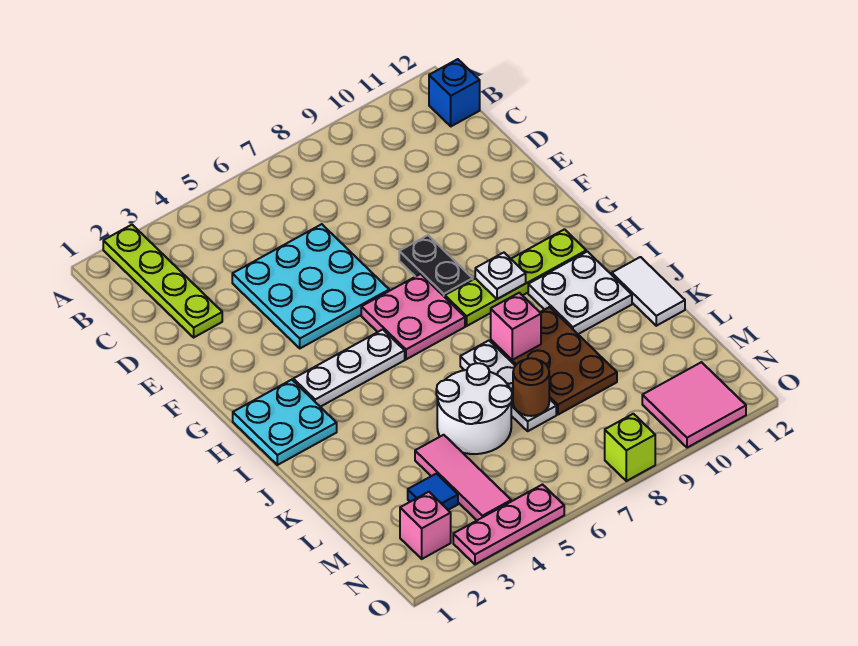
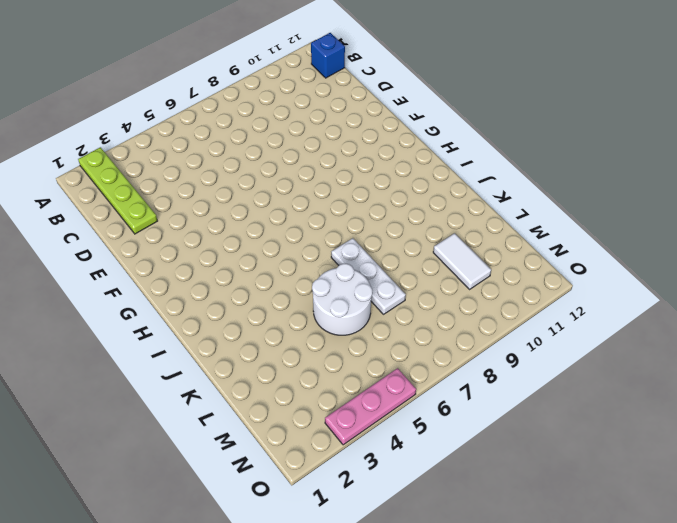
white 1x2 tile [433,233,491,289] -> white 1x2 tile moved to [612,257,685,326]
none -> cyan 3x3 plate [232,224,389,348]
none -> black 1x2 plate [399,235,473,297]
none -> pink 2x2 plate [361,274,465,359]

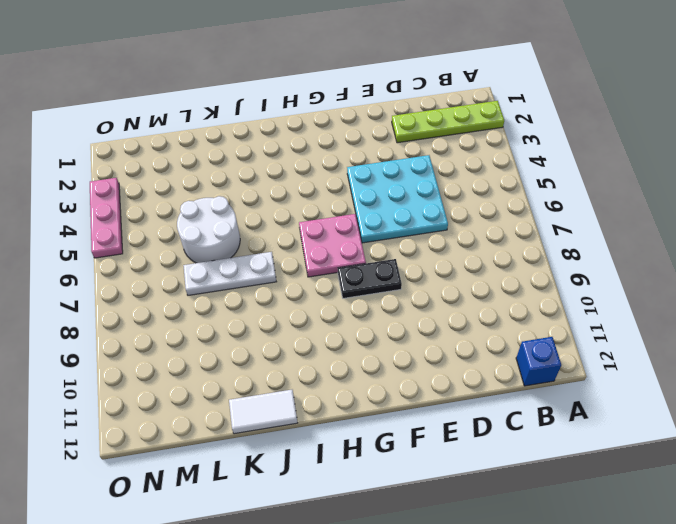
none -> cyan 2x2 plate [233,380,337,465]
none -> white 1x3 plate [293,330,405,407]
none -> lime 1x4 plate [445,229,586,326]

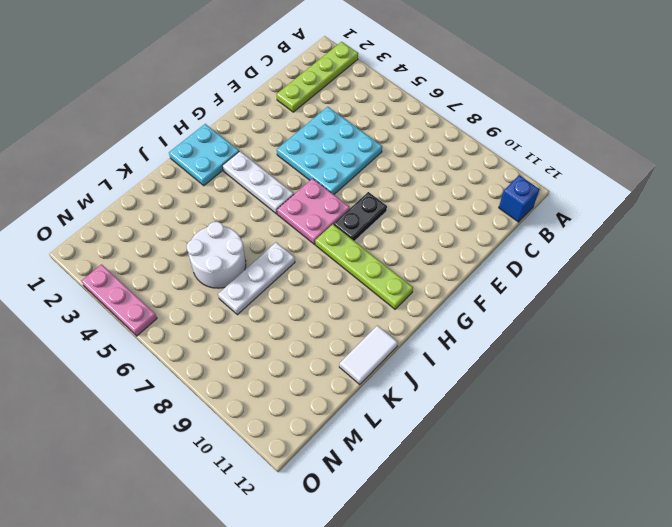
none -> white 2x2 plate [528,252,632,334]
none -> brown 2x3 plate [491,307,617,415]
none -> pink 1x3 tile [415,435,511,520]

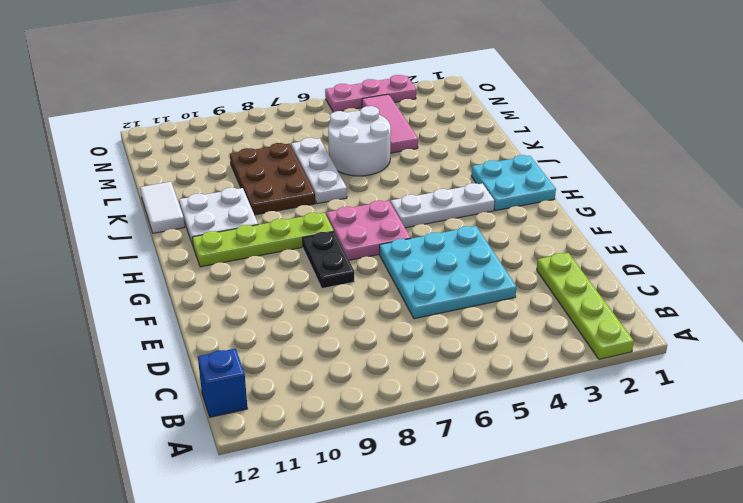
none -> blue 1x1 tile [408,474,458,510]
none -> pink 1x1 brick [400,492,451,559]
none -> pink 2x2 tile [642,362,746,448]

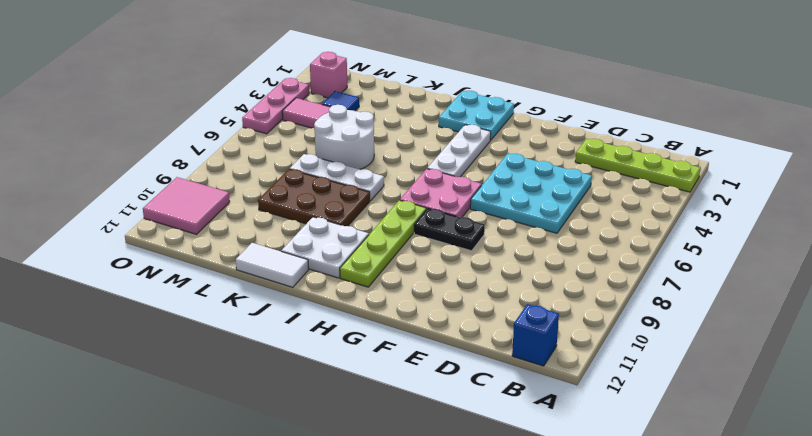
none -> lime 1x1 brick [605,414,655,481]
none -> white 1x1 plate [475,253,526,299]
none -> pink 1x1 brick [491,293,541,360]

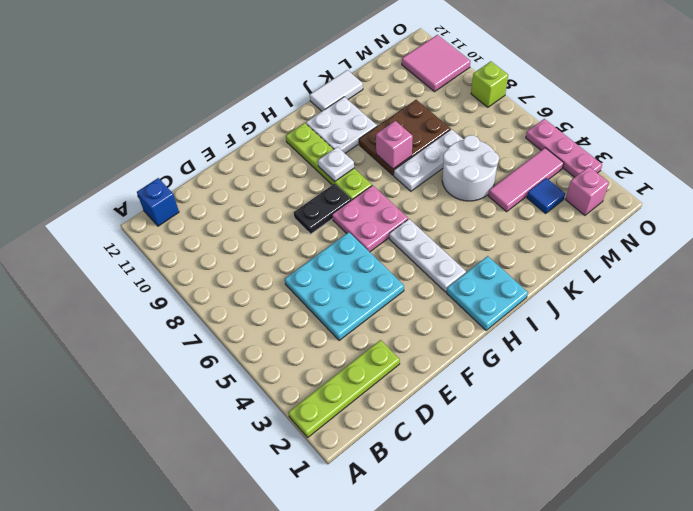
none -> brown 1x1 round brick [513,358,549,416]

